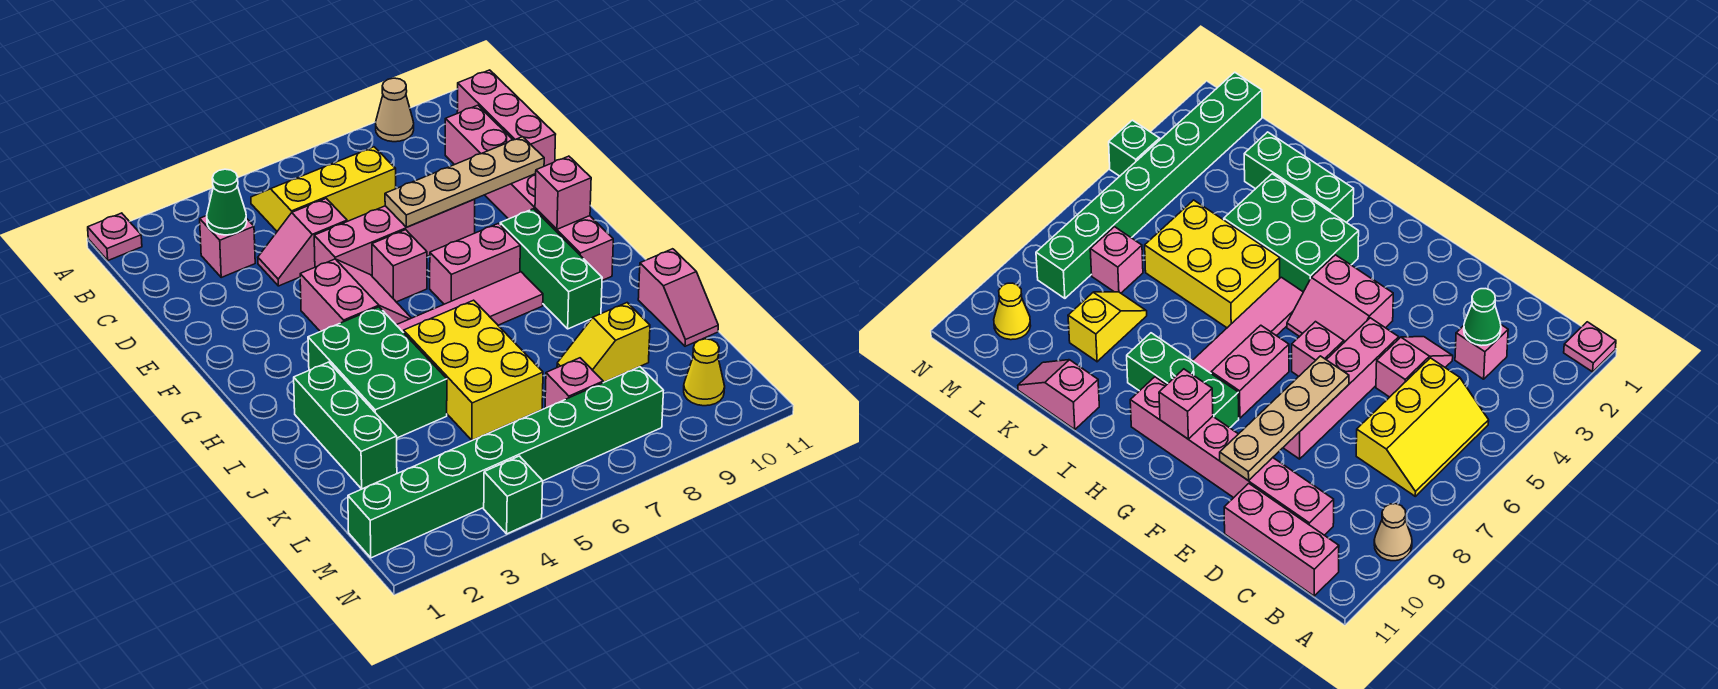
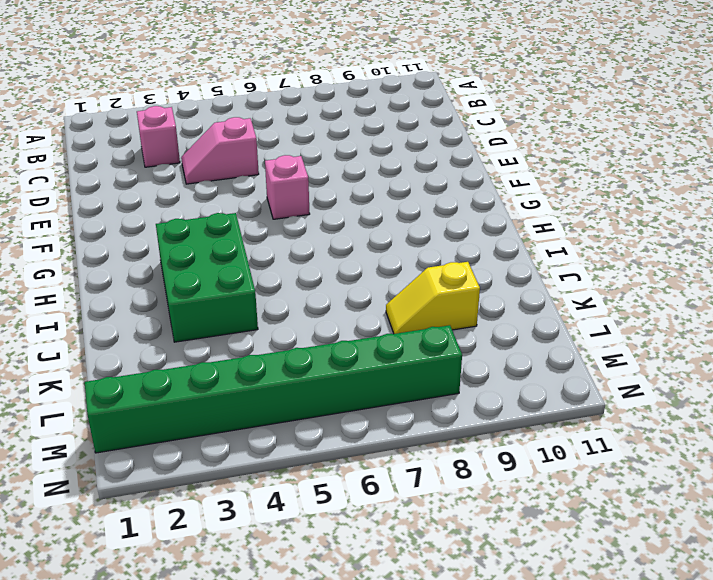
none -> pink 1x1 plate [88,213,142,260]
none -> tan 1x1 cone [376,78,414,142]
none -> yellow 2x3 slope [251,147,396,231]

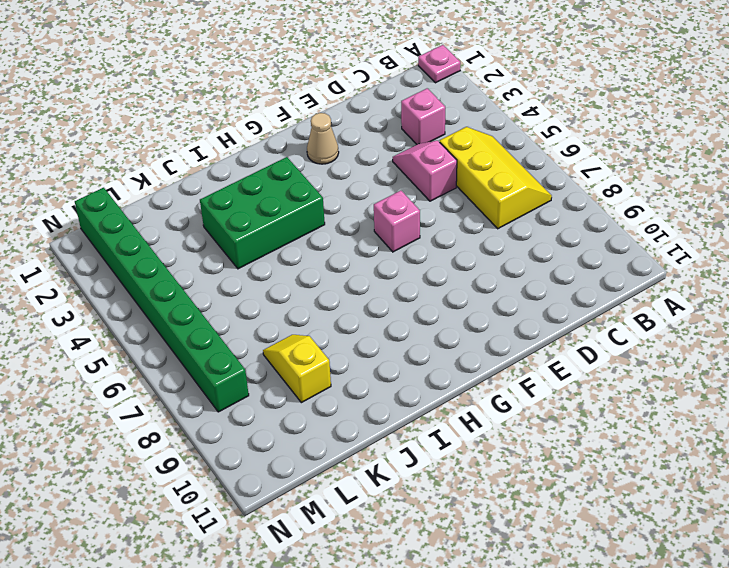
tan 1x1 cone [307,113,339,164] -> tan 1x1 cone moved to [376,78,414,142]
none -> pink 1x3 brick [457,70,556,166]
none -> pink 1x6 brick [445,105,613,280]
none -> pink 1x4 brick [314,199,475,276]

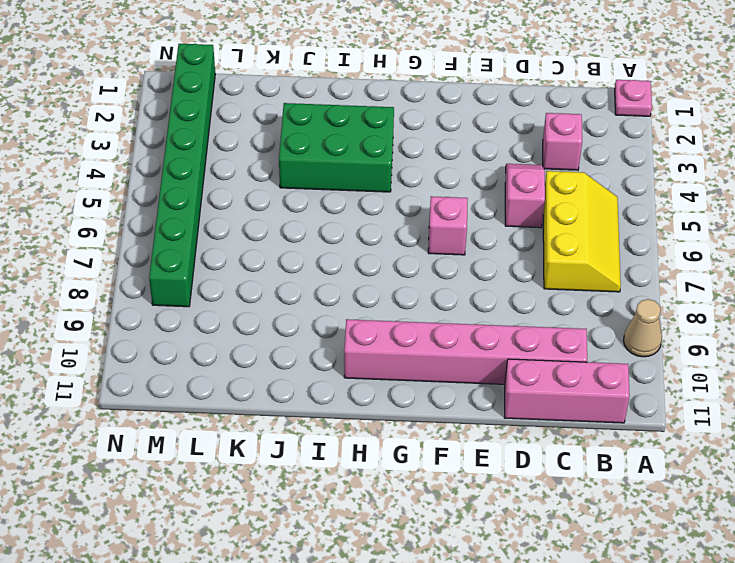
none -> pink 1x4 brick [314,199,475,276]
none -> pink 2x2 slope [300,259,411,332]
none -> pink 1x2 brick [430,223,520,304]

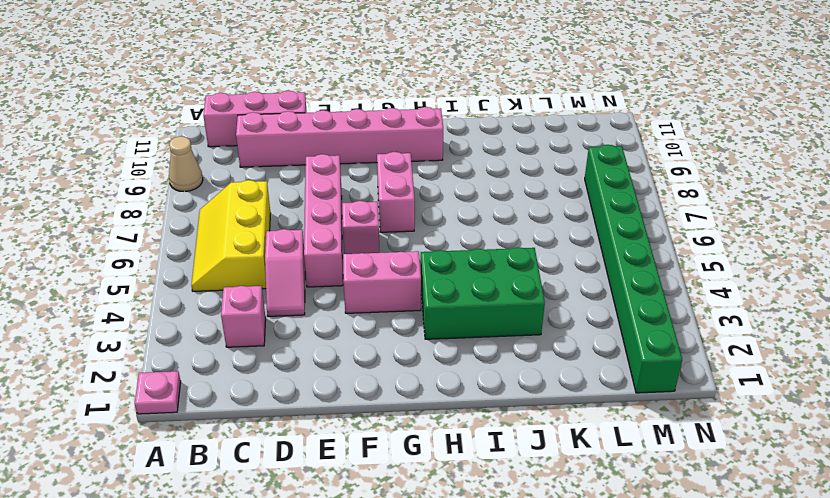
none -> green 1x3 brick [500,209,602,329]
none -> pink 1x4 tile [397,272,543,333]
none -> green 1x3 brick [294,362,397,489]

